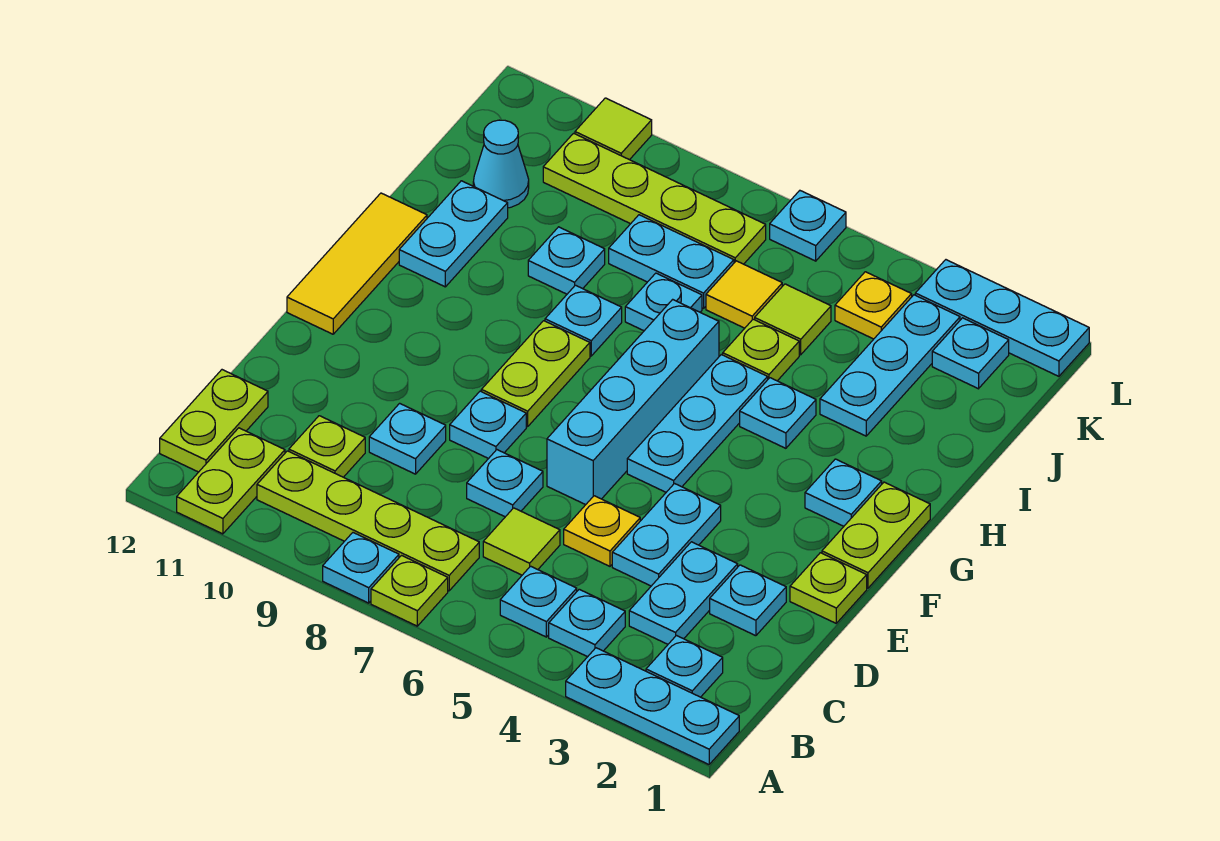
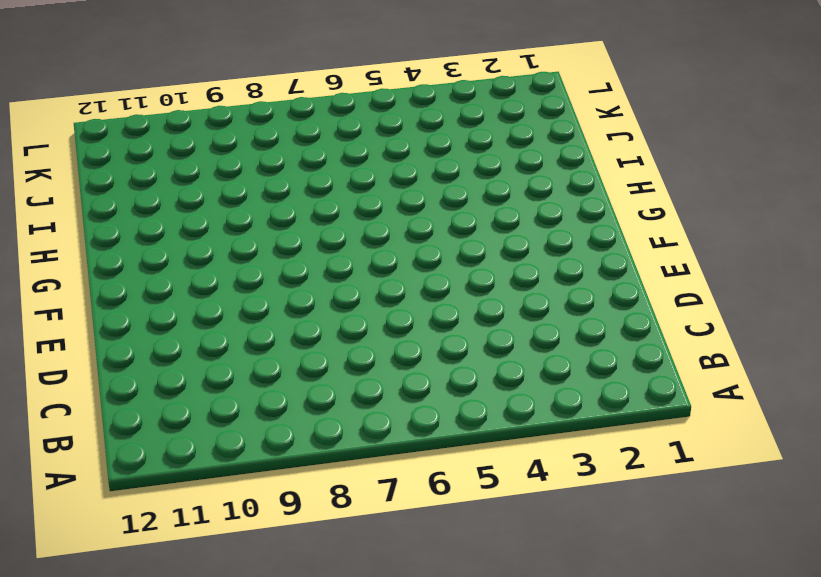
none -> cyan 1x3 plate [566,648,739,764]
none -> lime 1x1 plate [371,556,448,626]
none -> cyan 1x1 plate [323,533,399,603]
none -> lime 1x2 plate [177,428,285,534]

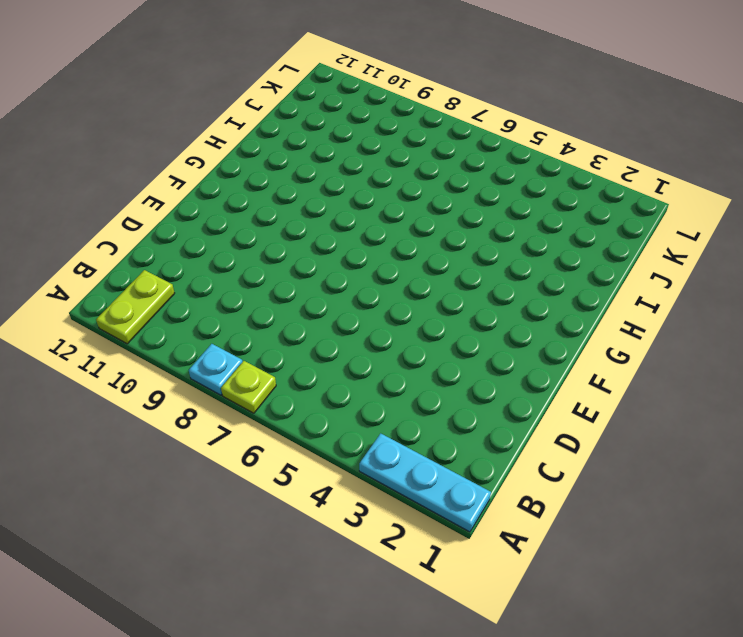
none -> cyan 1x1 plate [646,636,723,697]
none -> cyan 1x1 plate [549,589,625,657]
none -> cyan 1x1 plate [500,566,577,637]
none -> lime 1x4 plate [257,451,479,591]

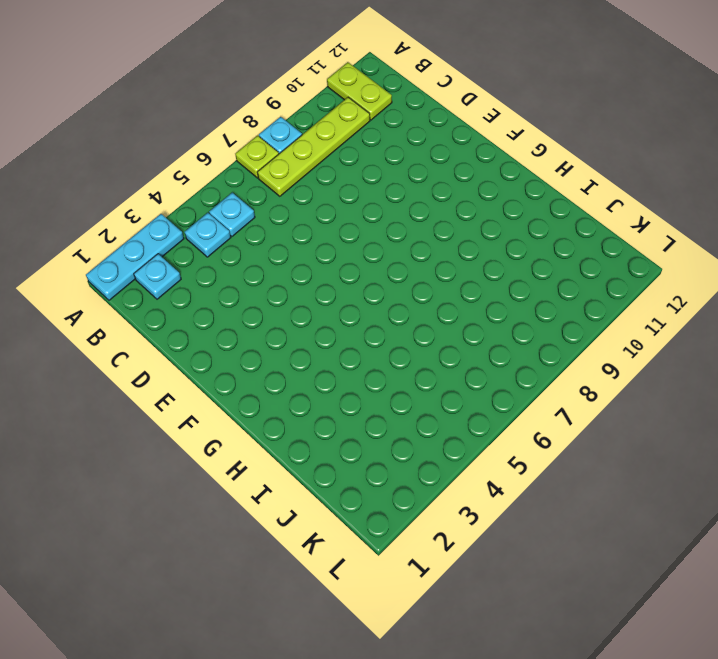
none -> lime 1x2 plate [160,370,268,472]
none -> cyan 1x2 plate [629,542,738,644]
none -> lime 1x1 tile [483,508,560,575]
none -> lime 1x1 plate [289,416,365,477]

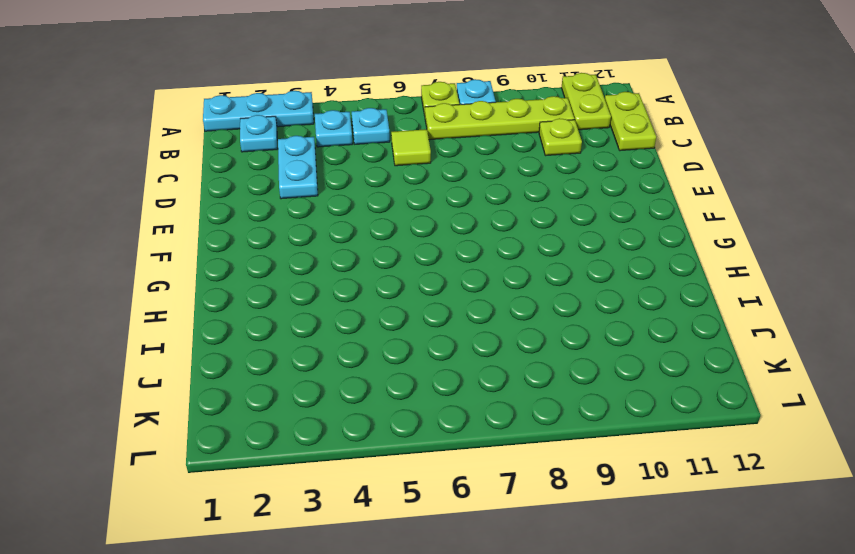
none -> cyan 1x1 plate [710,565,786,636]
none -> cyan 1x2 plate [612,484,721,586]
none -> yellow 1x1 plate [564,496,640,566]
none -> cyan 1x1 plate [467,450,543,517]

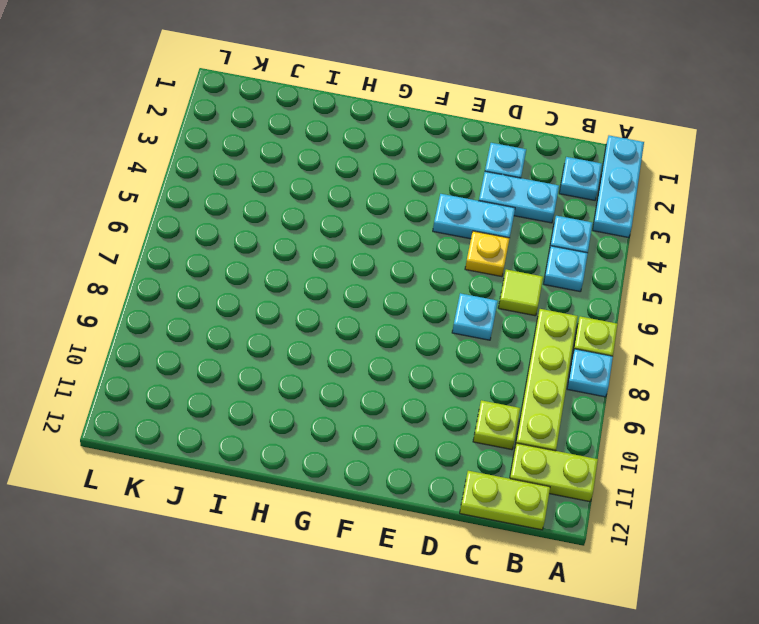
none -> cyan 1x1 plate [369,403,446,474]
none -> lime 1x1 plate [790,553,867,623]
none -> cyan 1x4 brick [547,299,719,505]
none -> cyan 1x1 plate [450,391,526,459]

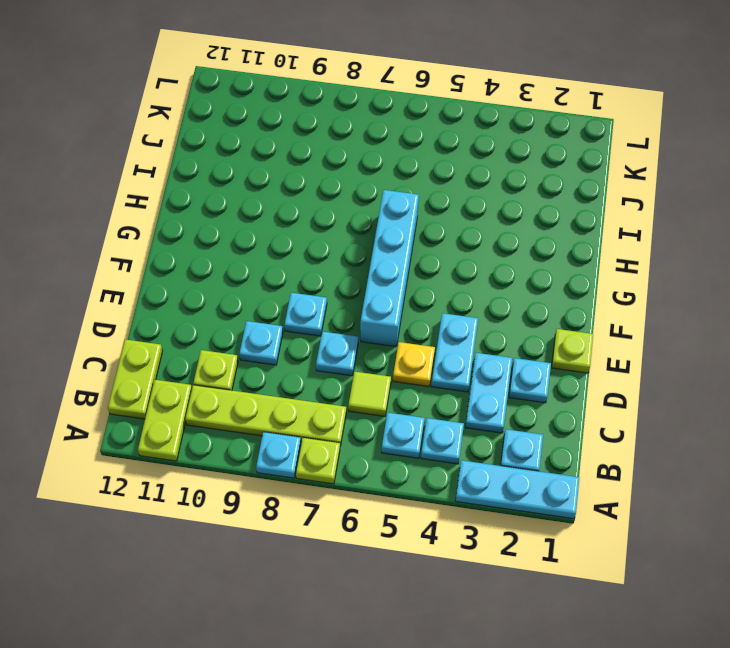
none -> lime 1x2 plate [822,482,930,588]
none -> cyan 1x3 plate [627,355,768,492]
none -> lime 1x2 plate [481,321,590,427]
none -> yellow 1x3 tile [287,193,427,334]

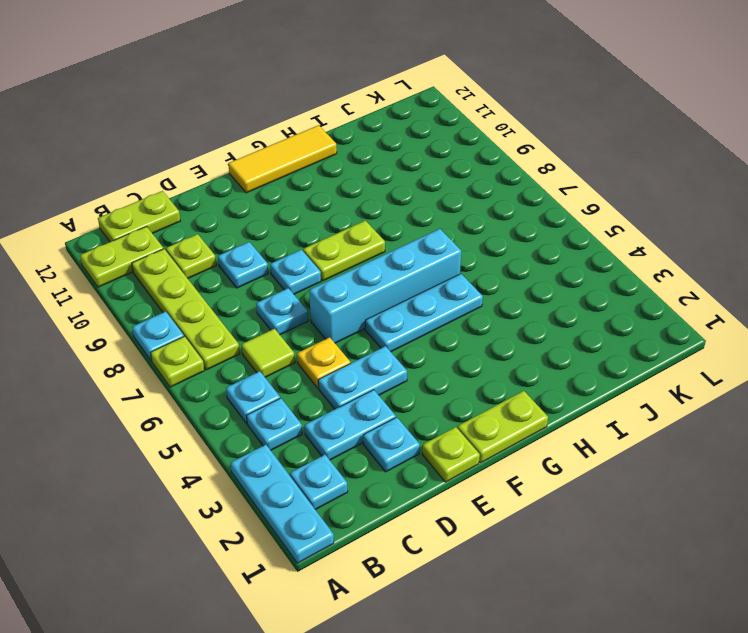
none -> cyan 1x1 plate [805,459,882,526]
none -> cyan 1x1 plate [740,378,816,448]
none -> cyan 1x1 plate [545,285,622,356]
none -> cyan 1x2 plate [399,181,508,287]

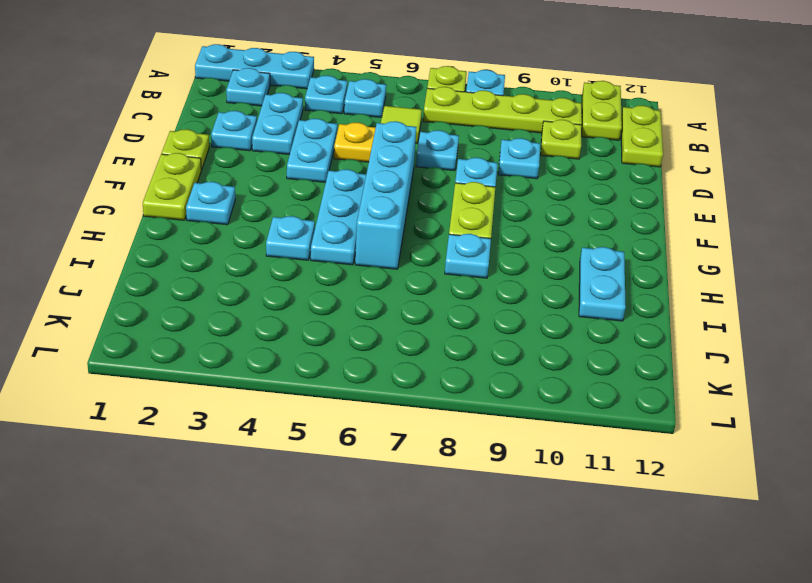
none -> yellow 1x3 tile [287,193,427,334]
none -> cyan 1x3 plate [820,295,960,436]
none -> lime 1x1 plate [723,319,799,381]
none -> cyan 1x1 plate [625,273,702,331]

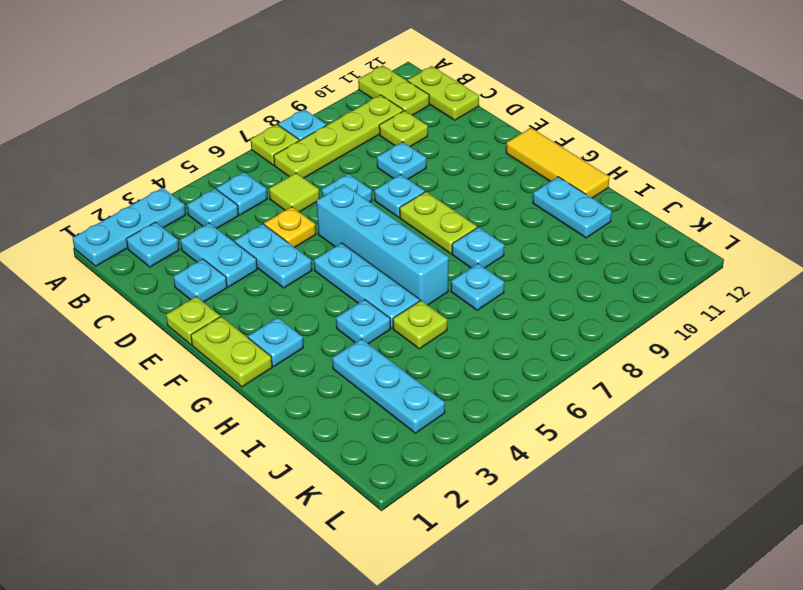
none -> cyan 1x1 plate [528,227,605,294]
none -> lime 1x1 tile [755,284,831,355]
none -> yellow 1x1 tile [706,261,782,328]
none -> cyan 1x2 plate [609,215,734,309]

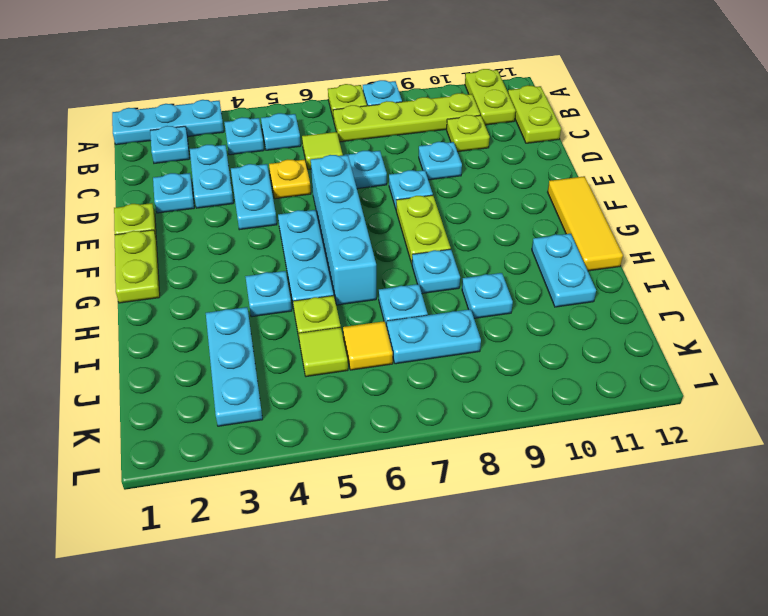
none -> cyan 1x1 plate [805,459,882,526]
none -> cyan 1x1 cone [473,120,529,208]
none -> cyan 1x1 plate [932,318,1009,389]
none -> yellow 1x1 plate [835,272,912,339]

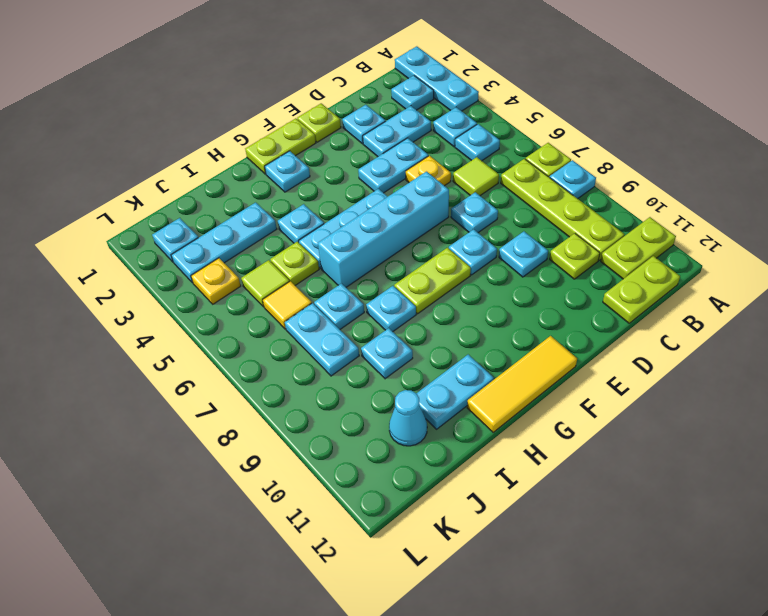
none -> lime 1x4 plate [543,133,766,264]
none -> cyan 1x3 plate [915,260,1089,376]
none -> cyan 1x1 plate [770,191,846,261]
none -> lime 1x1 tile [575,98,652,160]

